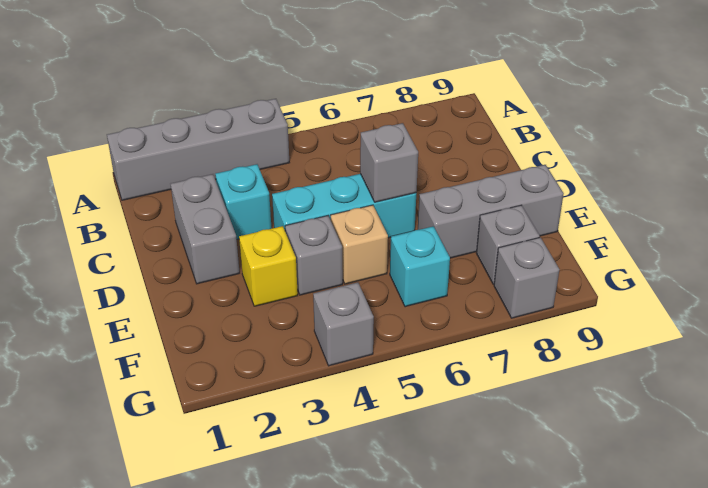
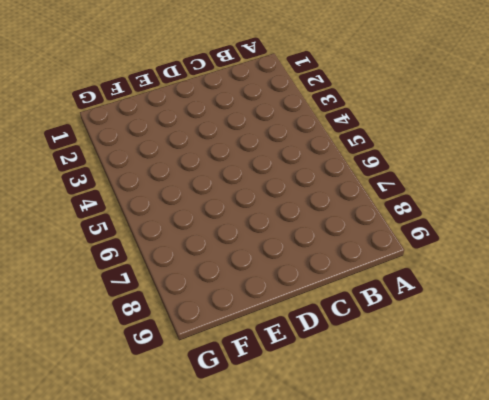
none -> grey 1x4 brick [107,99,289,200]
none -> grey 1x2 brick [171,174,240,284]
none -> cyan 1x1 brick [215,164,272,239]

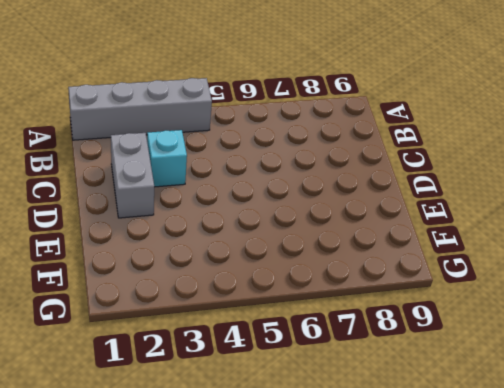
none -> cyan 1x3 brick [272,174,416,238]
none -> yellow 1x1 brick [239,226,298,306]
none -> grey 1x1 brick [285,216,343,295]

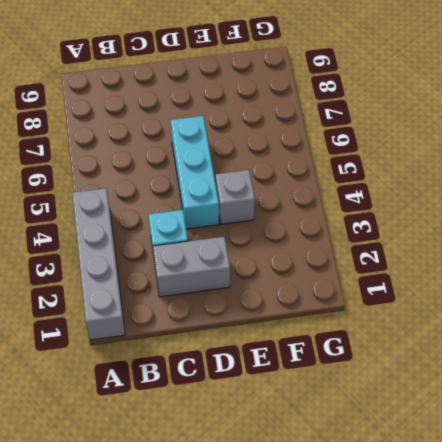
none -> yellow 1x1 brick [239,226,298,306]
none -> tan 1x1 brick [331,205,388,284]
none -> grey 1x3 brick [418,165,564,258]

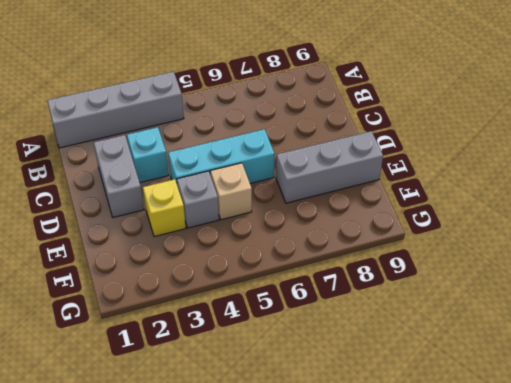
none -> cyan 1x1 brick [390,226,450,307]
none -> grey 1x1 brick [476,205,540,284]
none -> grey 1x1 brick [313,282,374,366]

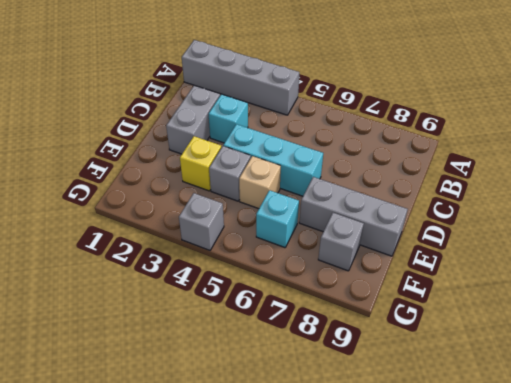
none -> grey 1x1 brick [494,237,560,318]
none -> grey 1x1 brick [360,123,418,202]

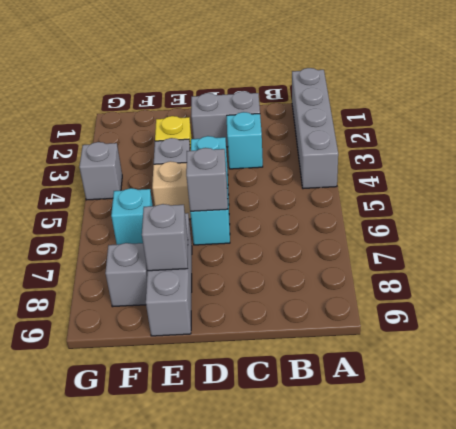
grey 1x1 brick [142,204,188,271] -> grey 1x1 brick moved to [494,237,560,318]

